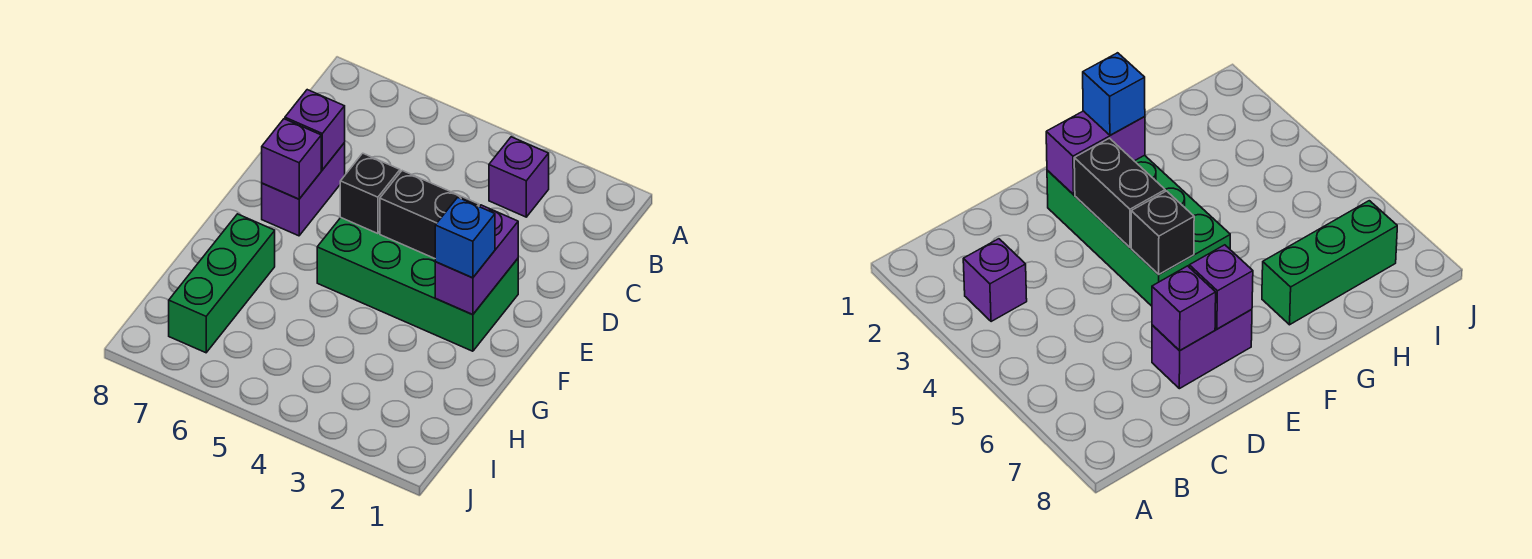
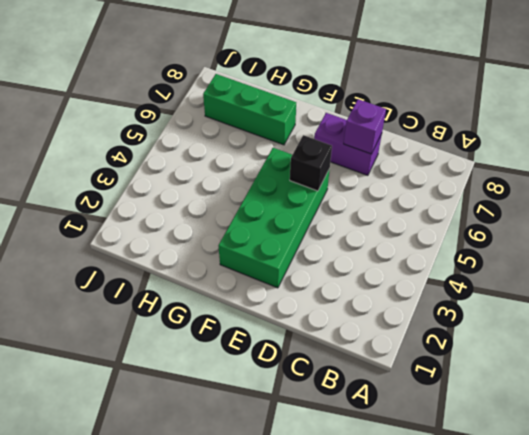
none -> purple 1x1 brick [489,137,549,217]
none -> purple 1x2 brick [435,205,518,315]

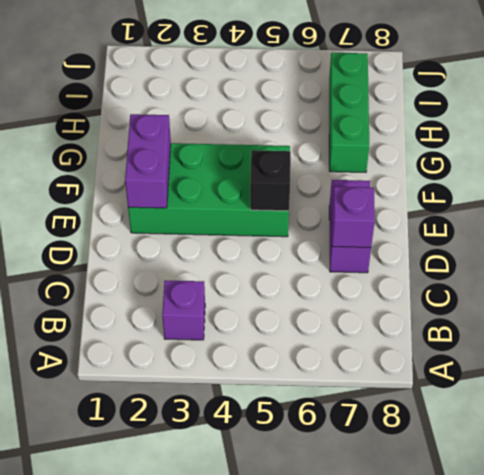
none -> black 1x2 brick [380,171,479,258]
none -> purple 1x1 brick [262,119,321,199]

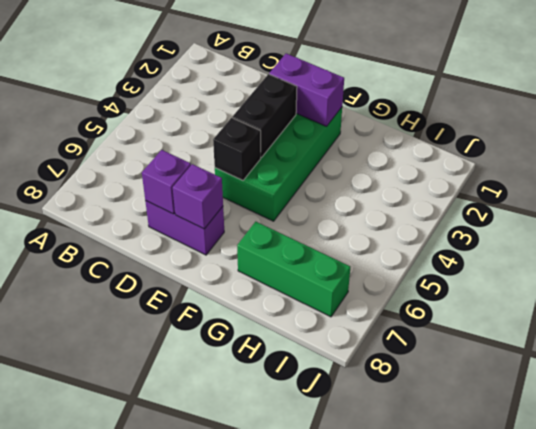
none -> purple 1x1 brick [489,137,549,217]
none -> blue 1x1 brick [435,197,495,278]

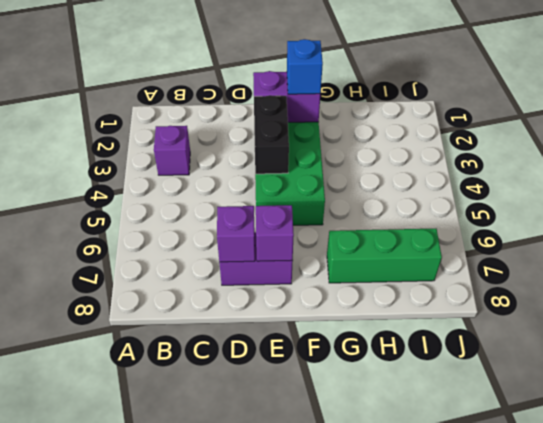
none -> black 1x1 brick [340,153,400,234]

